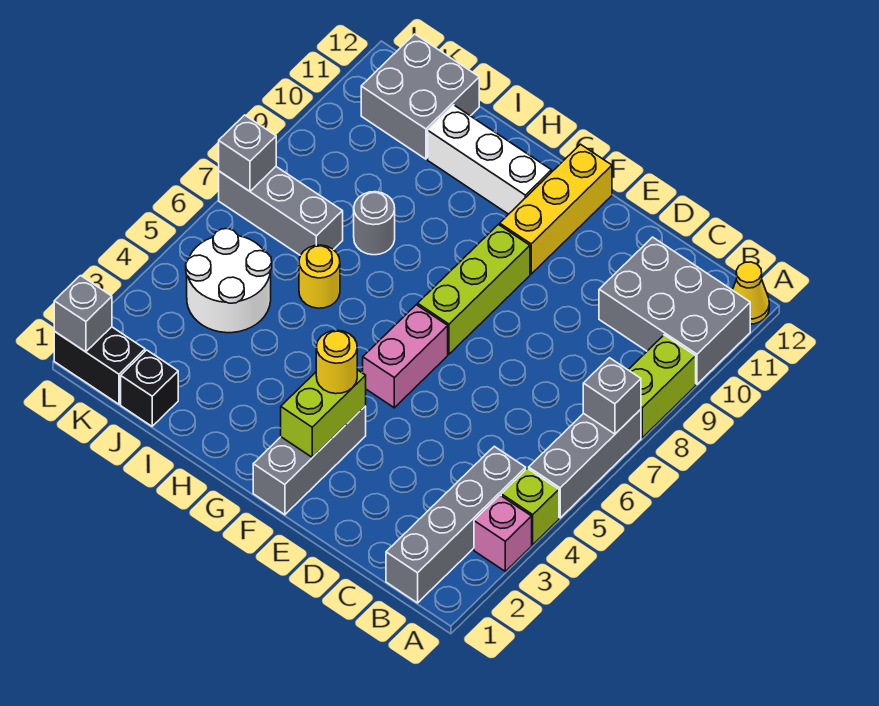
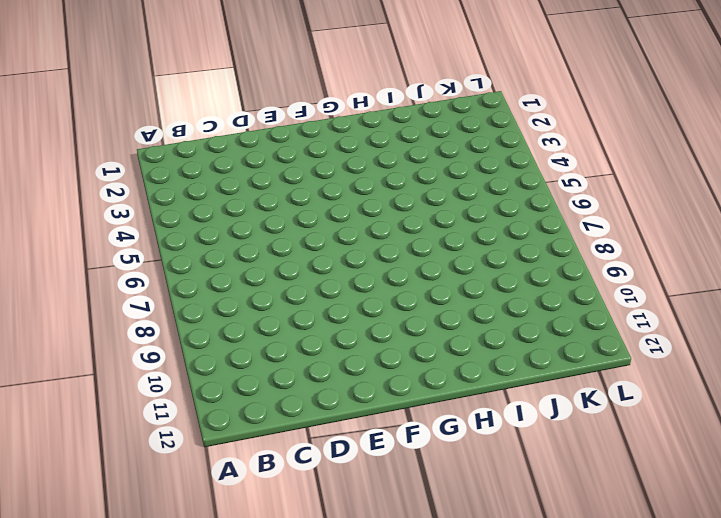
none -> pink 1x1 brick [474,495,532,571]
none -> lime 1x1 brick [501,468,559,545]
none -> grey 1x3 brick [529,409,641,518]

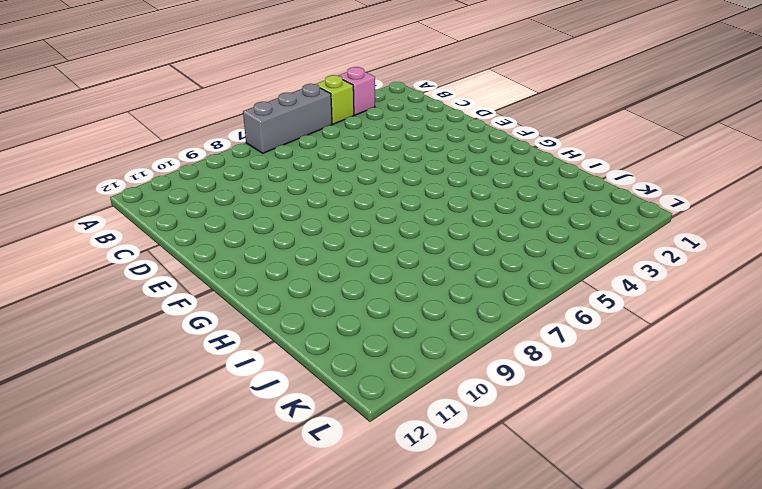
none -> lime 1x2 brick [628,335,696,438]
none -> grey 2x3 brick [599,237,750,384]
none -> yellow 1x1 cone [733,262,769,324]

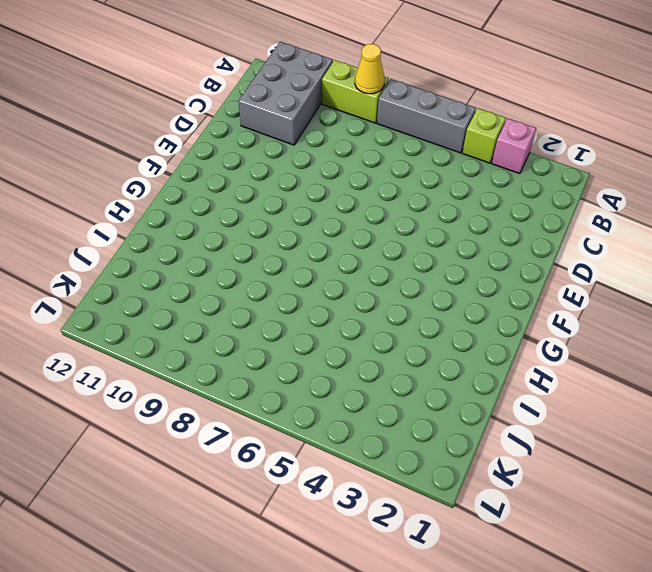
yellow 1x1 cone [355,44,385,94] -> yellow 1x1 cone moved to [733,262,769,324]
none -> grey 1x4 brick [386,446,526,603]
none -> grey 1x3 brick [253,406,366,515]
none -> pink 1x2 brick [363,305,448,408]

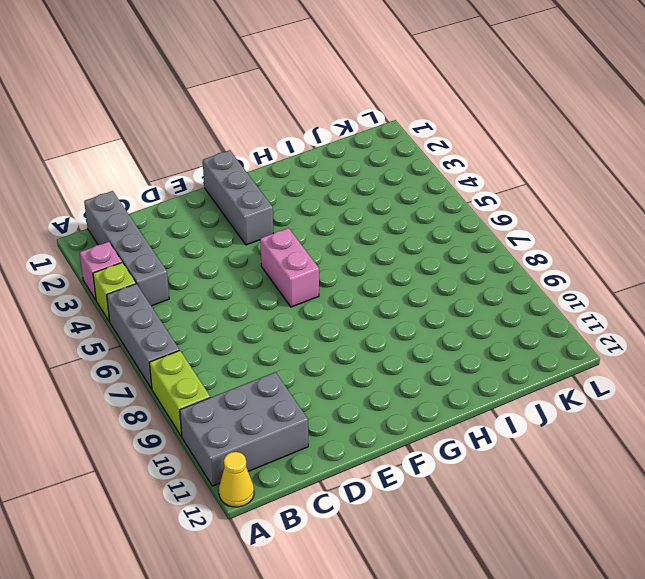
none -> lime 1x3 brick [418,225,530,354]
none -> yellow 1x3 brick [500,144,612,274]
none -> white 1x3 brick [428,105,551,214]

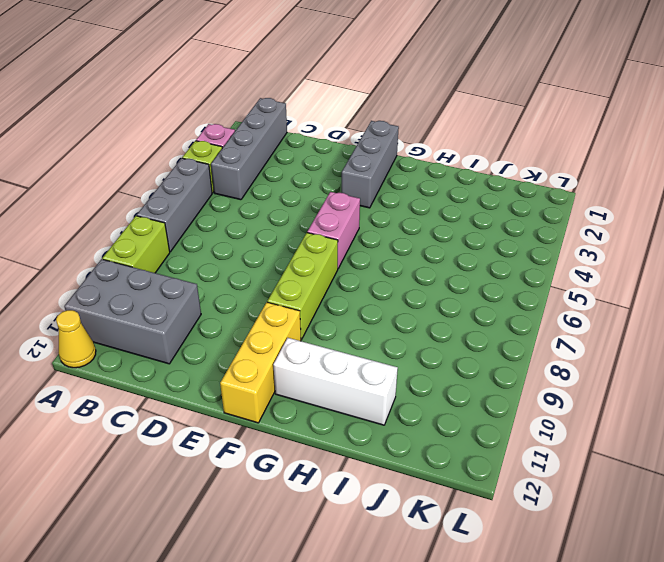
none -> yellow 1x1 round brick [299,245,340,308]
none -> grey 1x1 round brick [354,192,395,255]
none -> black 1x1 brick [121,350,178,426]

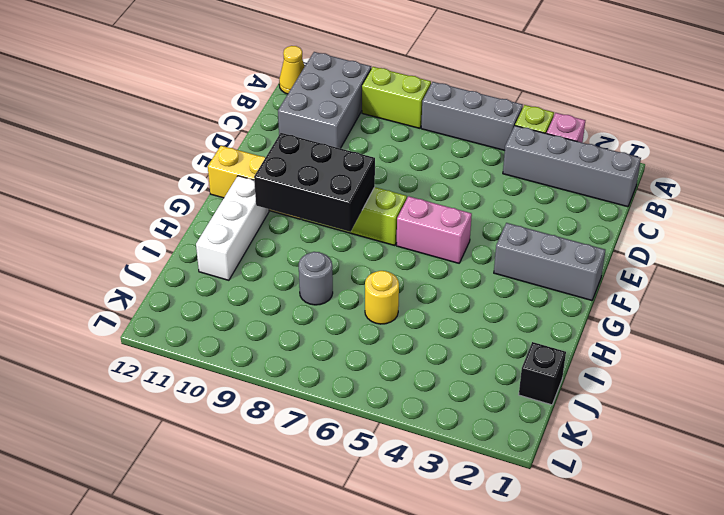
black 2x3 brick [254,133,375,232] -> none
none -> white 2x2 round brick [186,229,272,333]
none -> grey 1x3 brick [219,167,343,255]
none -> grey 2x2 brick [361,34,479,159]

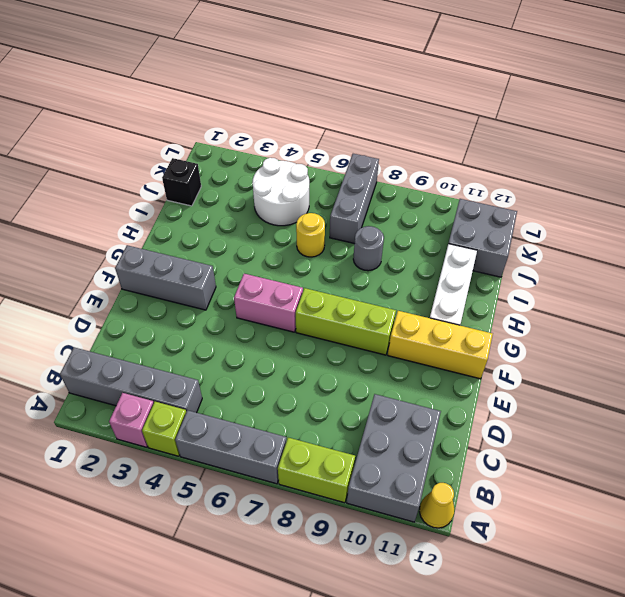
none -> black 1x2 brick [54,327,145,404]
none -> grey 1x1 brick [583,358,641,434]
none -> lime 1x2 brick [281,370,366,457]

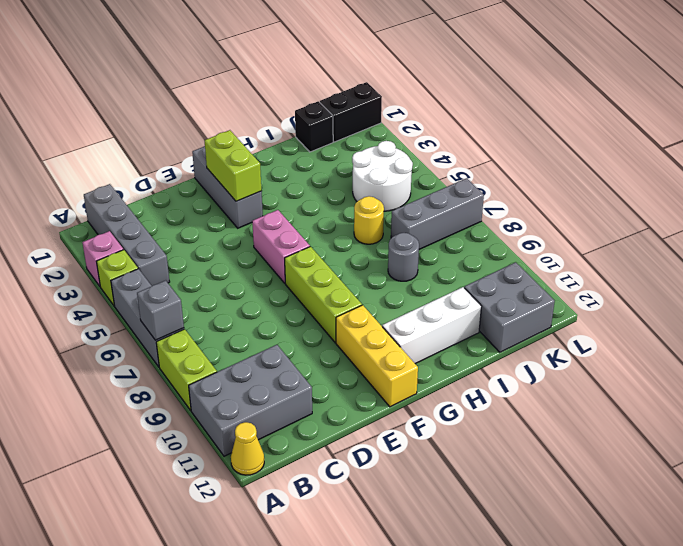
none -> grey 1x1 brick [54,276,112,352]
none -> grey 1x1 brick [219,115,276,191]
none -> yellow 1x1 round brick [316,330,357,394]

